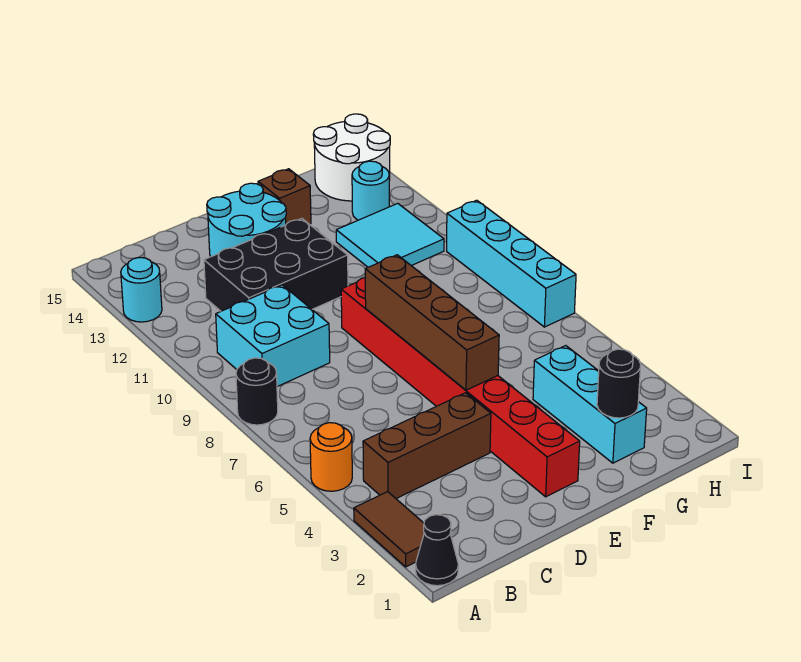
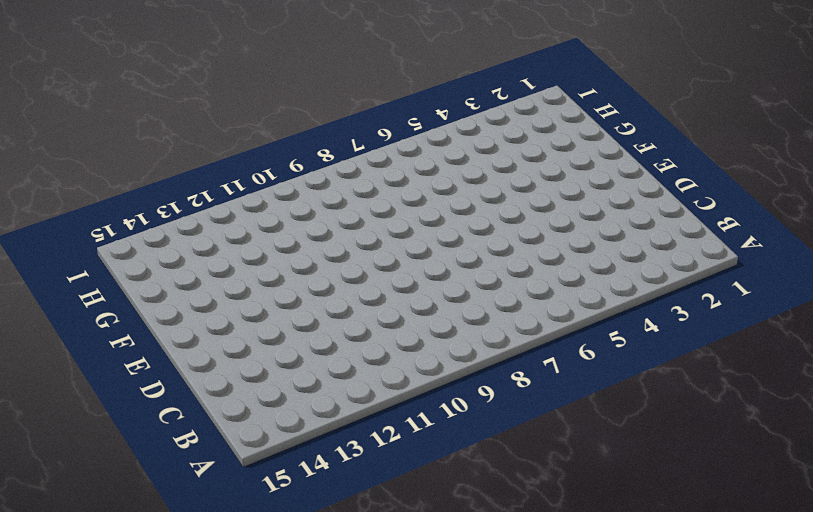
none -> black 1x1 cone [416,515,458,586]
none -> brown 1x2 tile [354,492,424,567]
none -> orange 1x1 round brick [310,423,352,491]

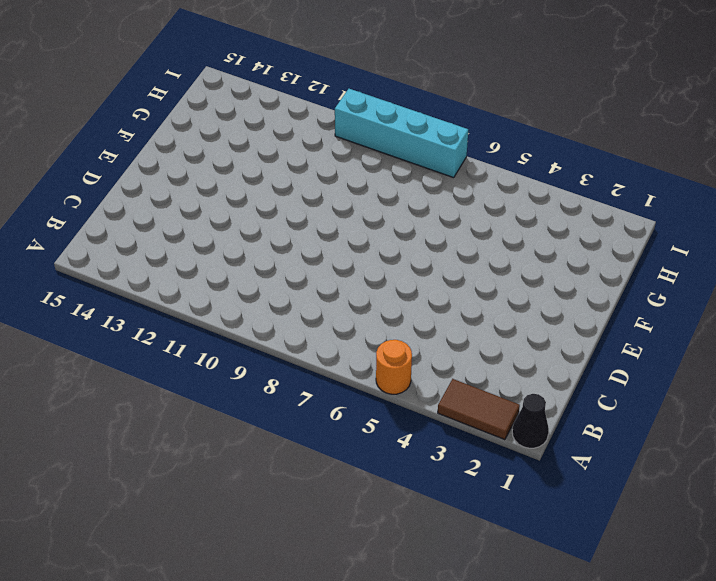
none -> black 1x1 round brick [236,358,278,425]
none -> cyan 1x1 round brick [121,258,162,322]
none -> brown 1x3 brick [363,393,491,498]

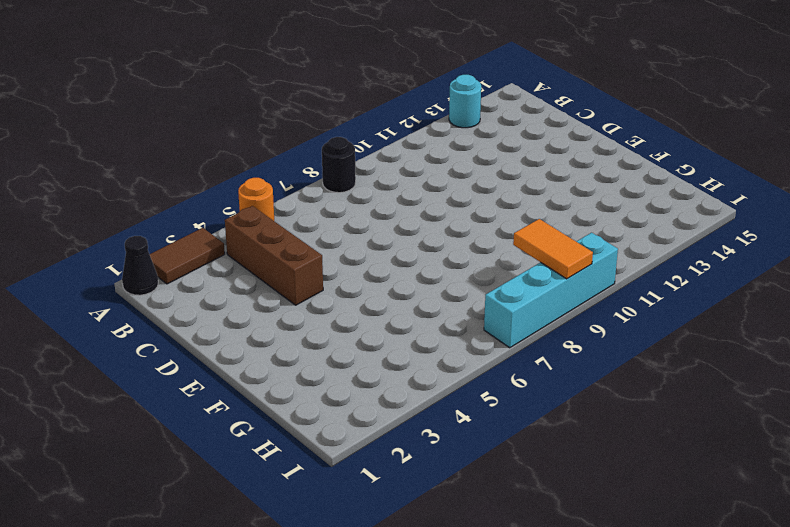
orange 1x2 tile [513,219,593,279] -> none
none -> cyan 2x2 brick [216,285,330,387]
none -> black 2x3 brick [204,218,348,311]
none -> cyan 2x2 round brick [207,183,286,257]

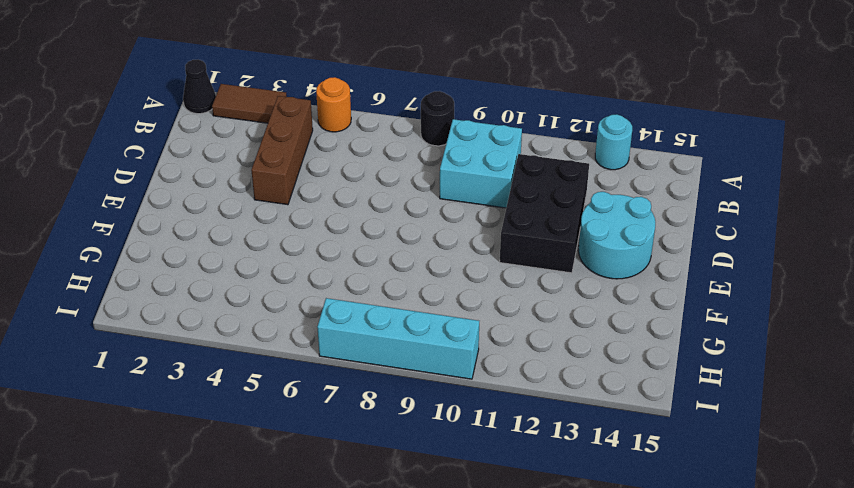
none -> red 1x8 brick [341,278,580,497]
none -> brown 1x1 brick [258,169,311,224]
none -> cyan 1x3 brick [533,346,647,463]

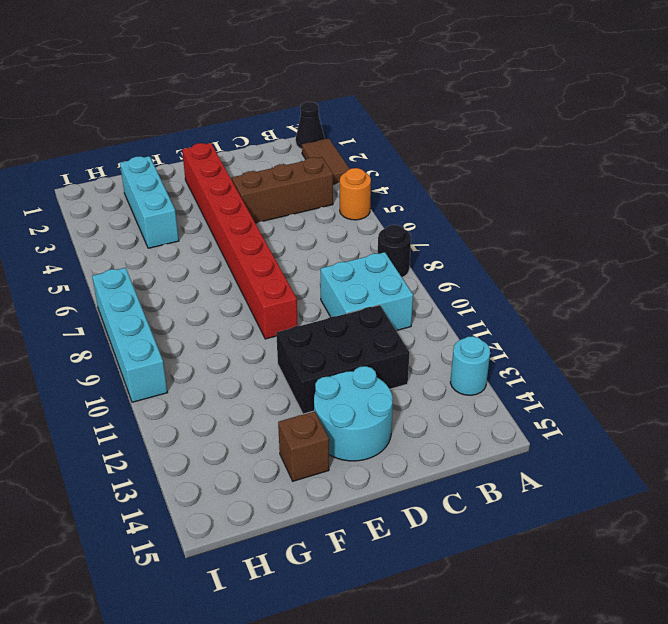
none -> cyan 2x2 tile [336,203,444,267]
none -> cyan 1x1 round brick [352,161,389,220]
none -> white 2x2 round brick [313,114,390,201]

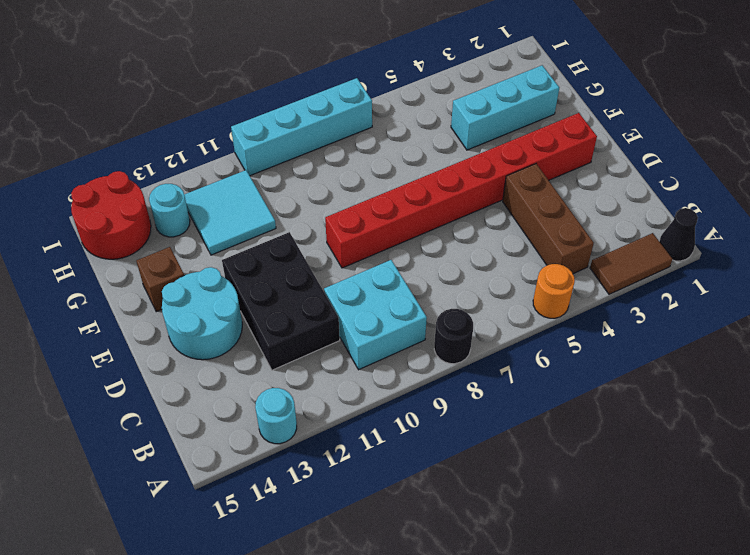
red 2x2 round brick [71,171,151,259] -> white 2x2 round brick [313,114,390,201]
none -> brown 1x4 brick [365,255,499,390]
none -> black 1x1 round brick [597,349,641,418]

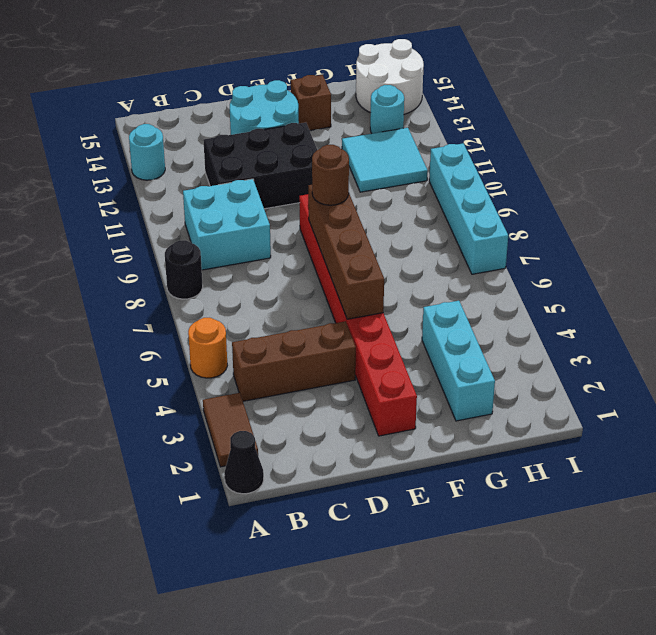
brown 1x1 round brick [312,145,349,205] -> none
none -> black 1x1 round brick [597,349,641,418]

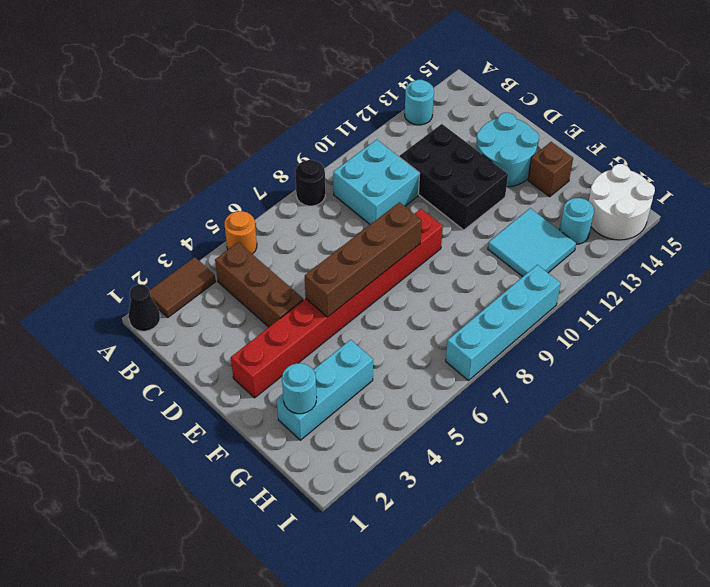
cyan 1x1 round brick [282,363,317,414] -> black 1x1 round brick [597,349,641,418]

